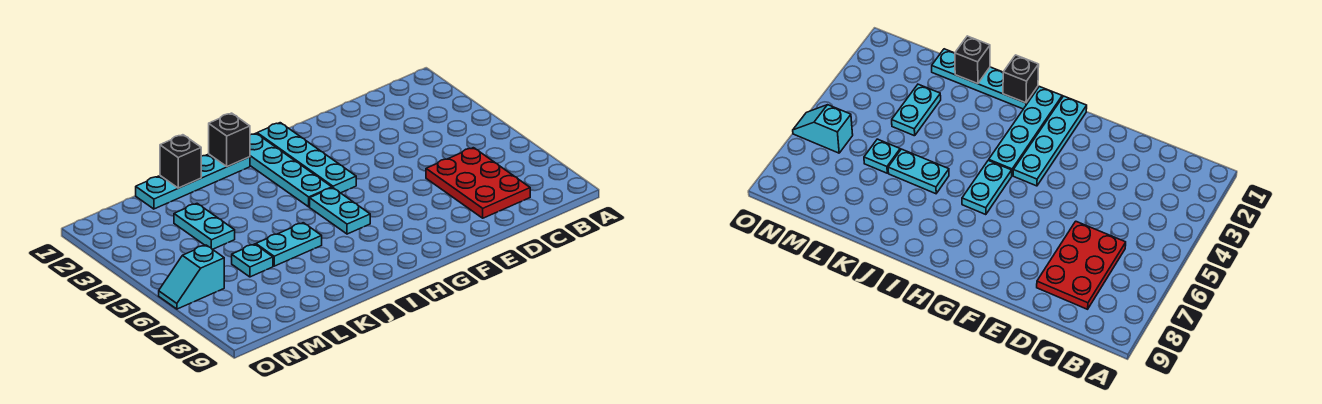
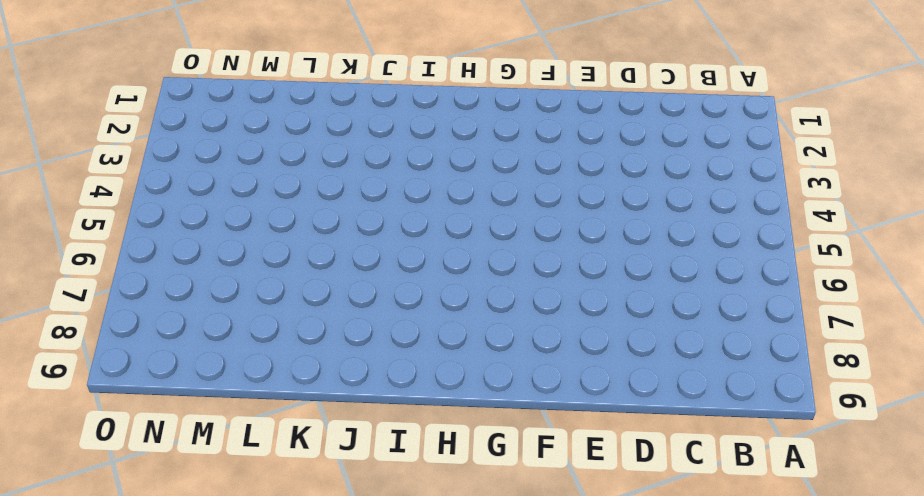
none -> red 2x3 plate [426,148,530,218]
none -> cyan 1x4 plate [257,123,356,193]

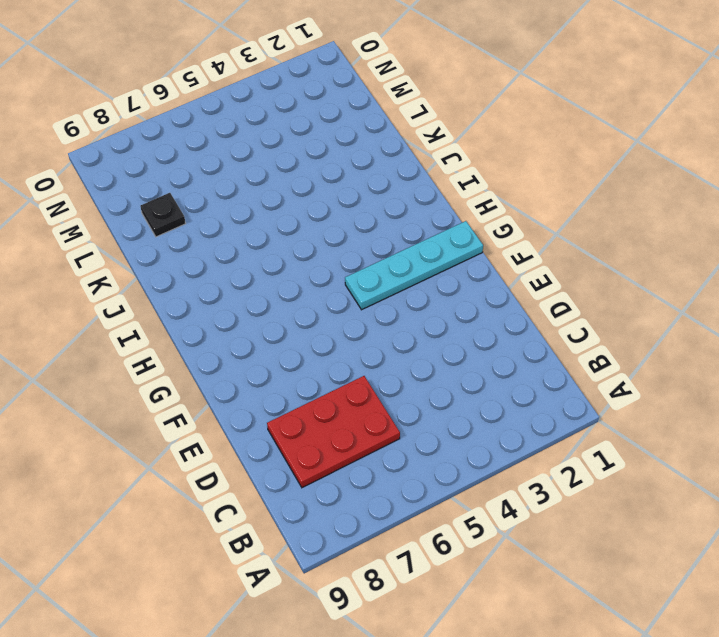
black 1x1 plate [141,193,186,237] -> none
none -> cyan 1x4 plate [250,133,332,207]
none -> cyan 1x2 plate [310,188,370,234]

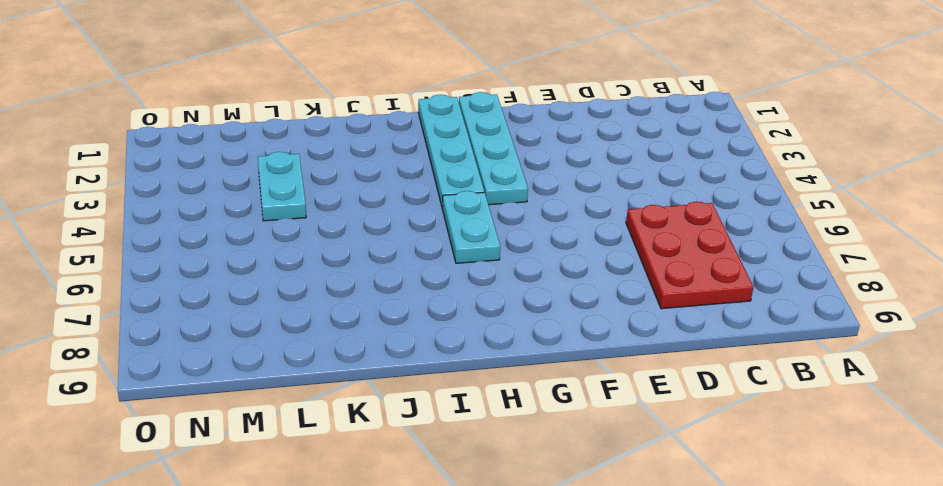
none -> cyan 1x4 plate [136,154,250,209]
none -> cyan 1x2 plate [256,223,322,266]

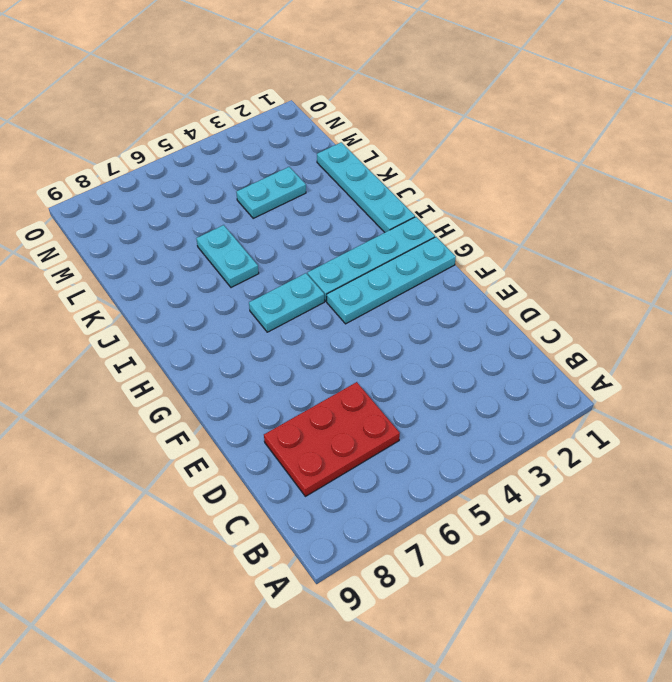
none -> cyan 1x1 plate [232,244,273,277]
none -> cyan 1x2 slope [159,245,224,309]

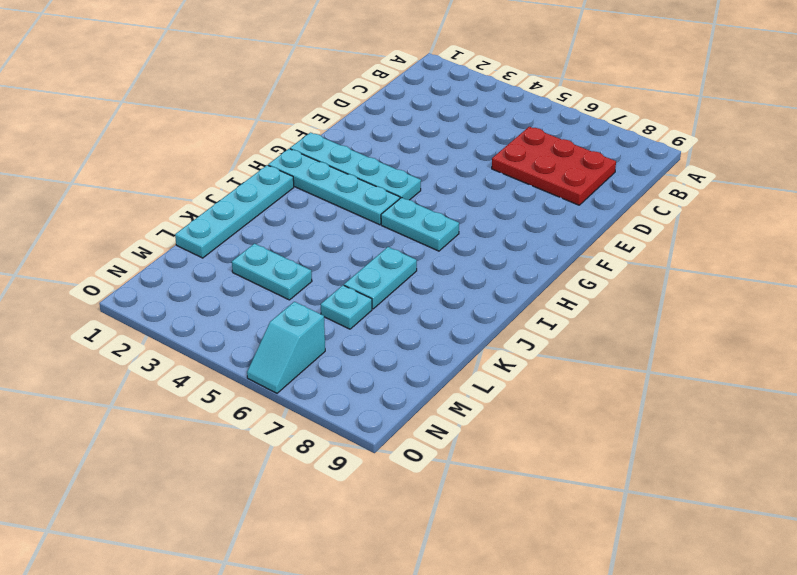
none -> black 1x1 brick [209,113,250,167]
none -> black 1x1 brick [160,135,201,188]

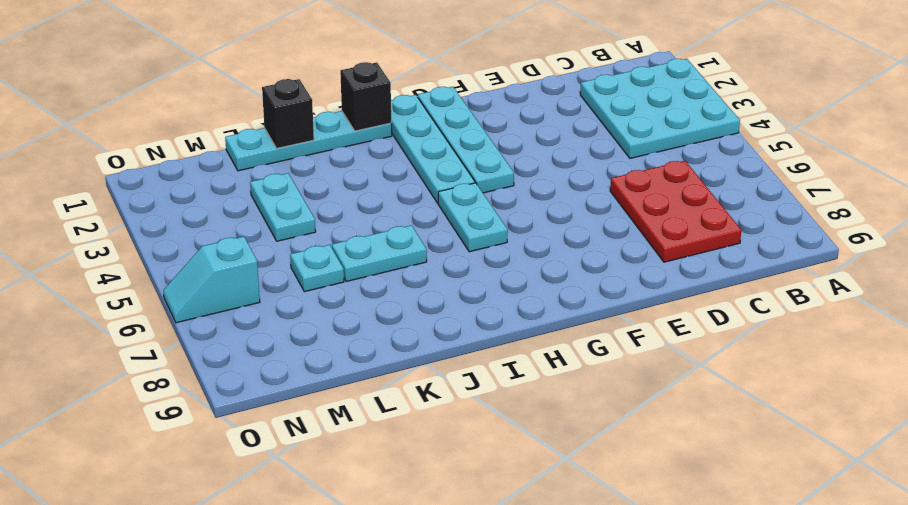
cyan 3x3 plate [580,59,740,158] -> none

